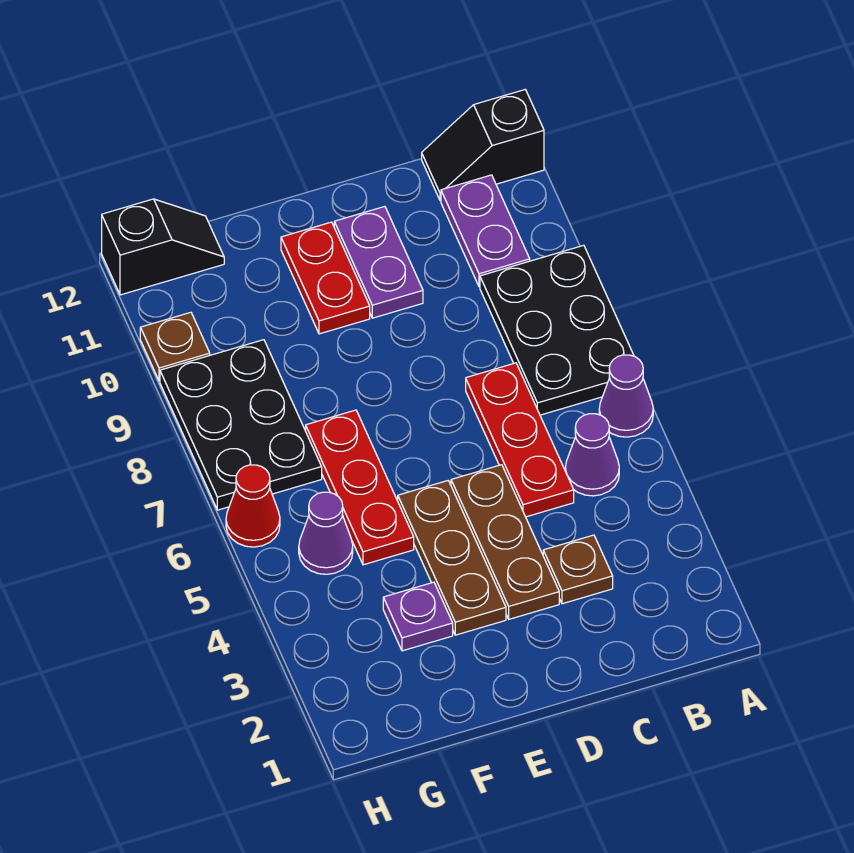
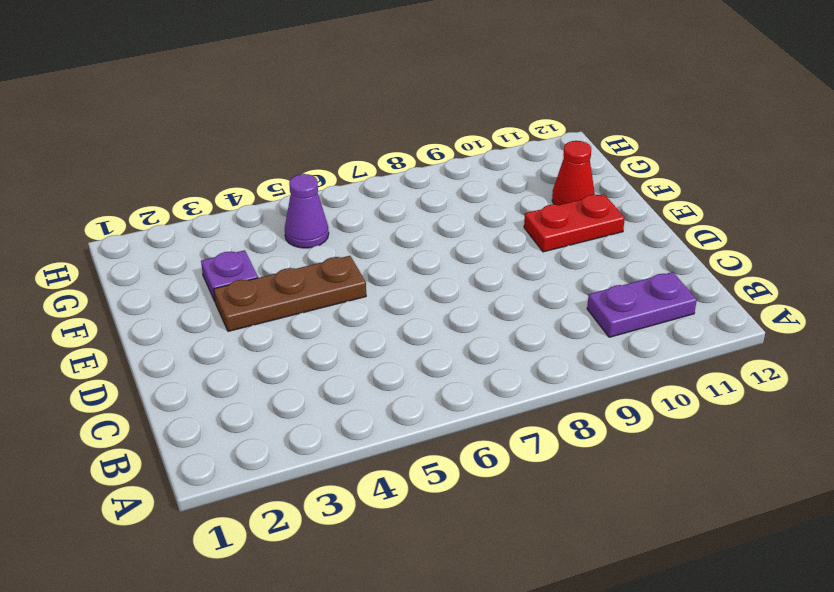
red 1x1 cone [552,141,595,205] -> red 1x1 cone moved to [226,465,280,547]
none -> purple 1x1 cone [599,355,653,437]
none -> black 2x3 plate [480,245,634,415]
none -> black 1x2 slope [422,90,544,201]

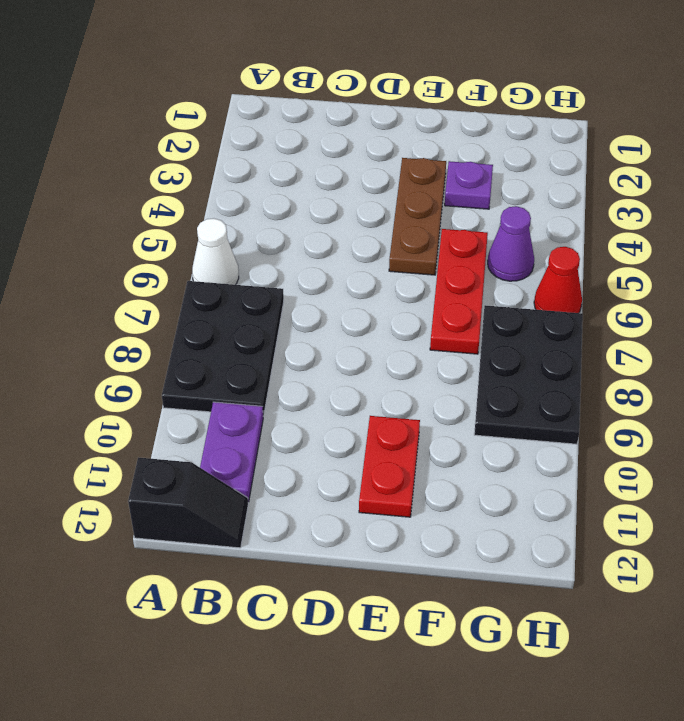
white 1x1 cone [192,218,239,285] -> purple 1x1 cone [599,355,653,437]
none -> purple 1x1 cone [565,414,619,496]
none -> brown 1x1 plate [543,535,613,604]
none -> red 1x3 plate [466,363,574,517]

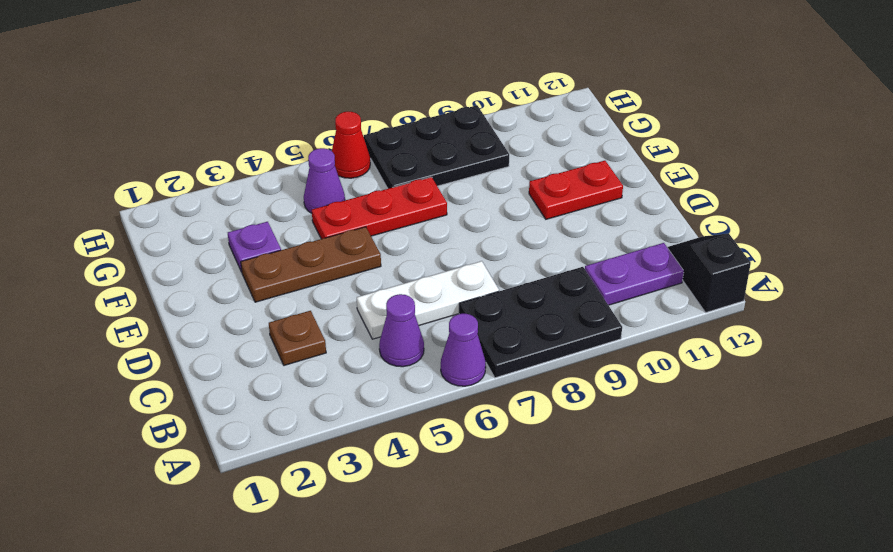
white 1x3 plate [357,261,499,339] -> red 1x3 plate [466,363,574,517]
none -> brown 1x3 plate [451,465,559,619]
none -> purple 1x2 plate [334,207,423,318]
none -> black 1x2 slope [102,199,224,295]

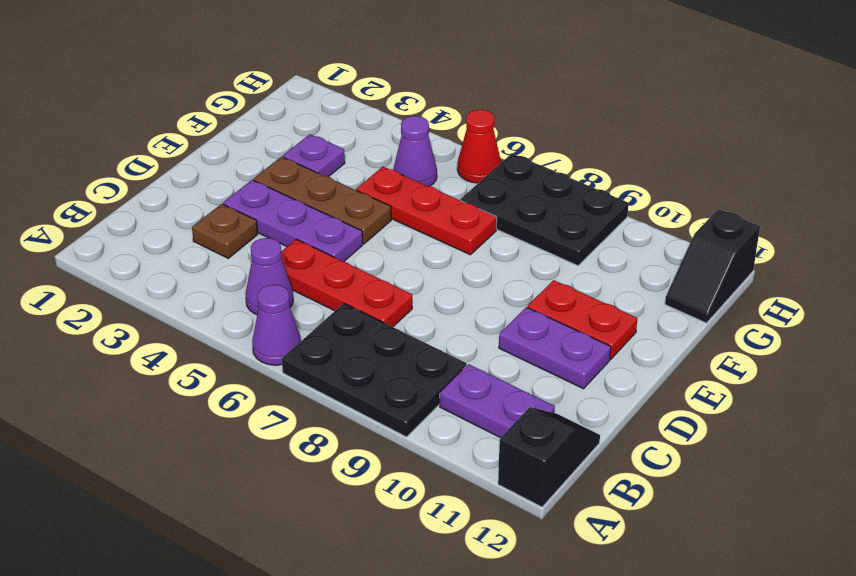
purple 1x3 plate [223,180,363,262] -> brown 1x3 plate [451,465,559,619]
none -> brown 1x1 plate [140,312,210,381]

